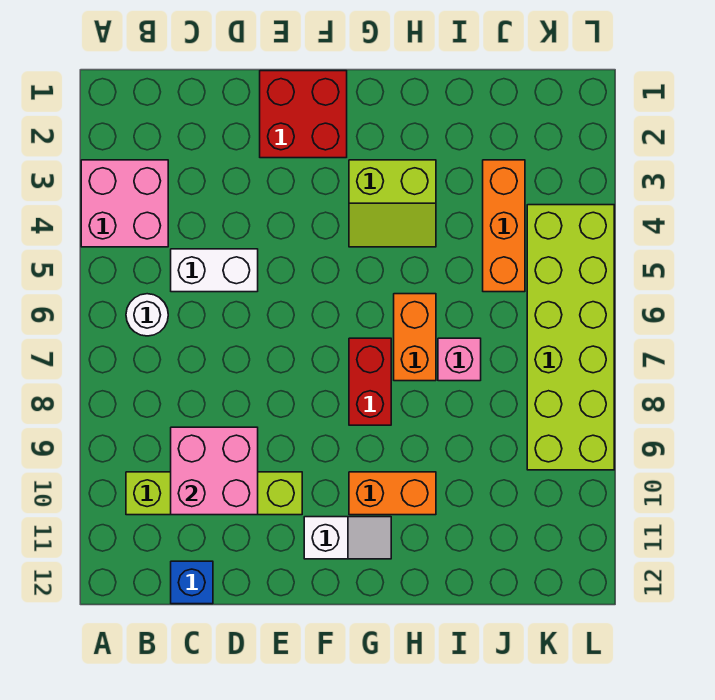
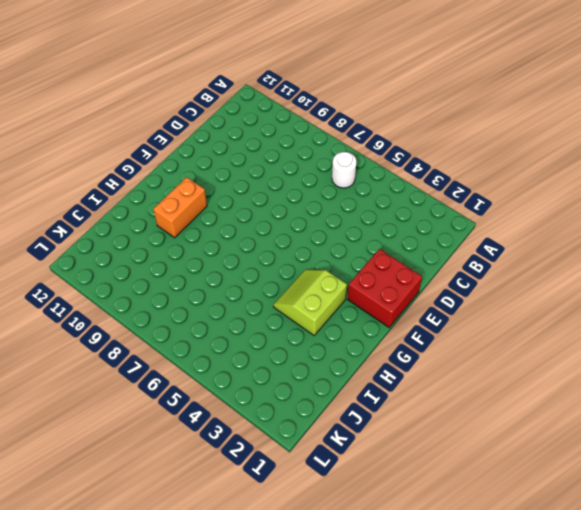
none -> pink 2x2 brick [81,160,168,247]
none -> lime 1x4 brick [126,472,302,515]
none -> white 1x2 brick [171,249,258,292]

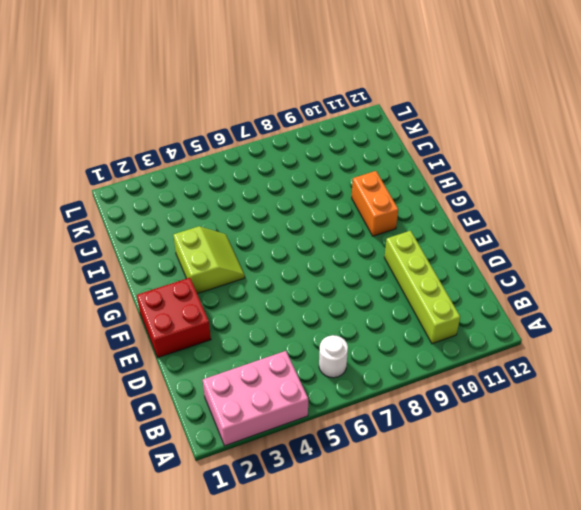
pink 2x3 brick [203,351,308,446] -> pink 2x2 brick [81,160,168,247]
none -> white 1x2 brick [171,249,258,292]
none -> blue 1x1 brick [171,561,213,604]
none -> white 1x2 slope [304,517,391,559]

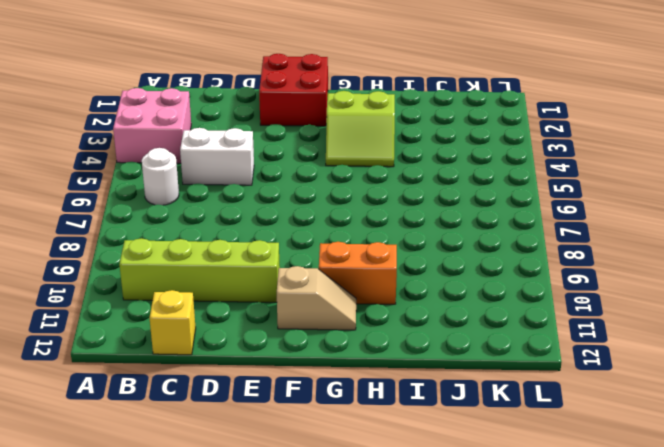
yellow 1x1 brick [149,290,196,355] -> blue 1x1 brick [171,561,213,604]
tan 1x2 slope [277,266,356,330] -> white 1x2 slope [304,517,391,559]
none -> red 1x2 brick [349,338,391,425]
none -> orange 1x2 brick [394,294,436,381]
none -> pink 1x1 brick [438,338,481,381]

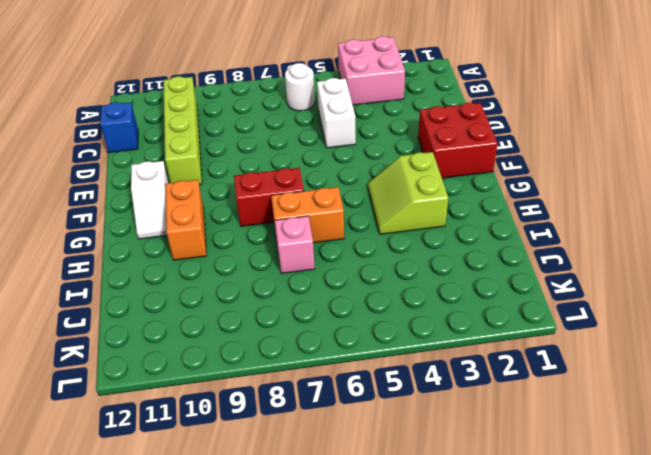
none -> orange 1x3 brick [483,160,525,292]
none -> lime 2x6 brick [527,205,614,470]
none -> pink 2x2 brick [171,427,258,515]

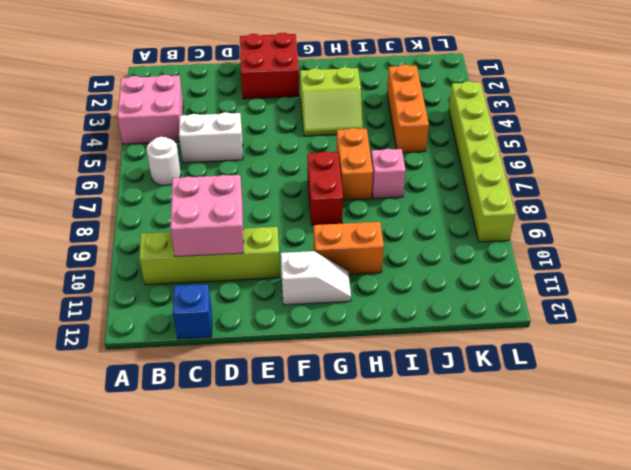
lime 1x6 brick [449,81,515,242] -> lime 2x6 brick [527,205,614,470]

